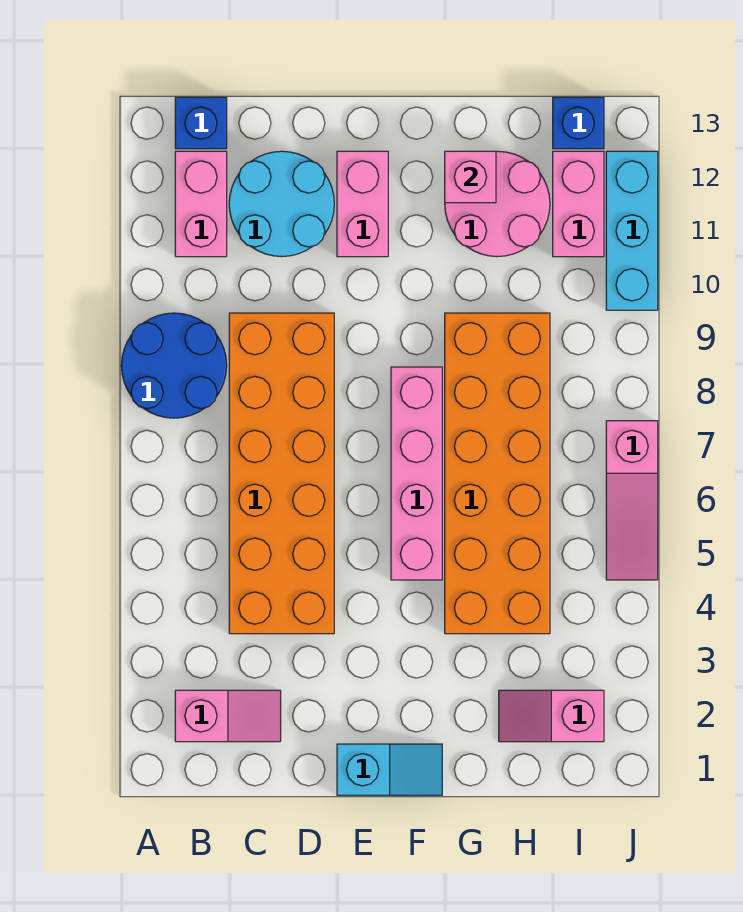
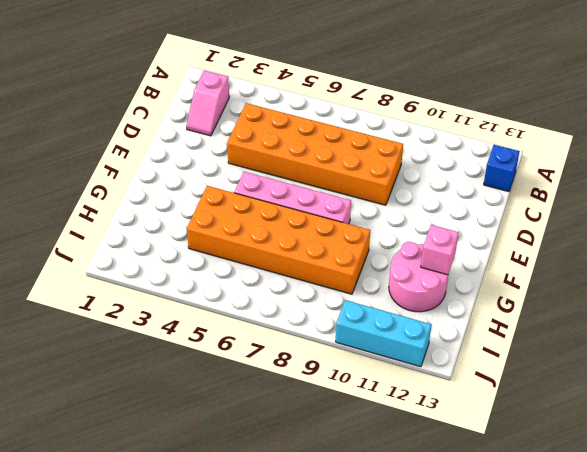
none -> blue 2x2 round brick [121,313,227,418]
none -> pink 1x2 brick [175,151,227,257]
none -> cyan 2x2 round brick [229,151,334,257]

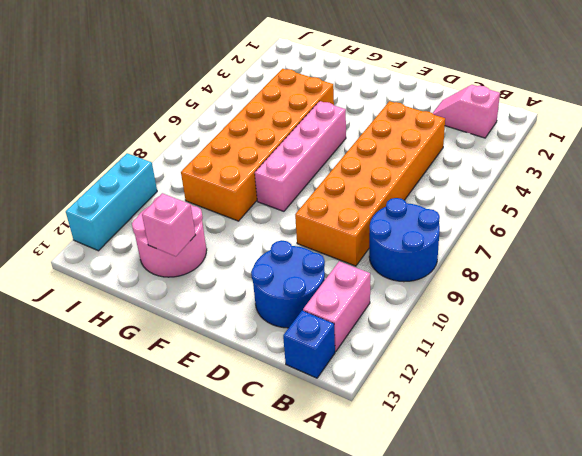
blue 2x2 round brick [251,240,325,328] -> cyan 2x2 round brick [229,151,334,257]
none -> cyan 1x2 slope [337,744,442,795]
none -> pink 1x2 brick [337,151,388,257]
none -> pink 1x2 slope [499,690,604,742]

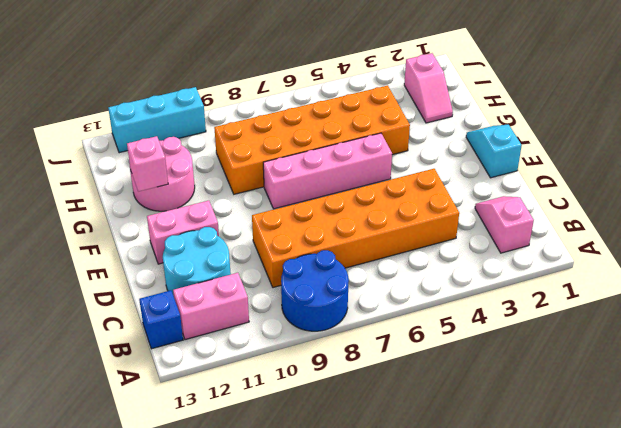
none -> pink 1x2 brick [553,151,604,257]
none -> blue 1x1 brick [553,97,604,149]
none -> pink 1x3 slope [606,421,658,580]

